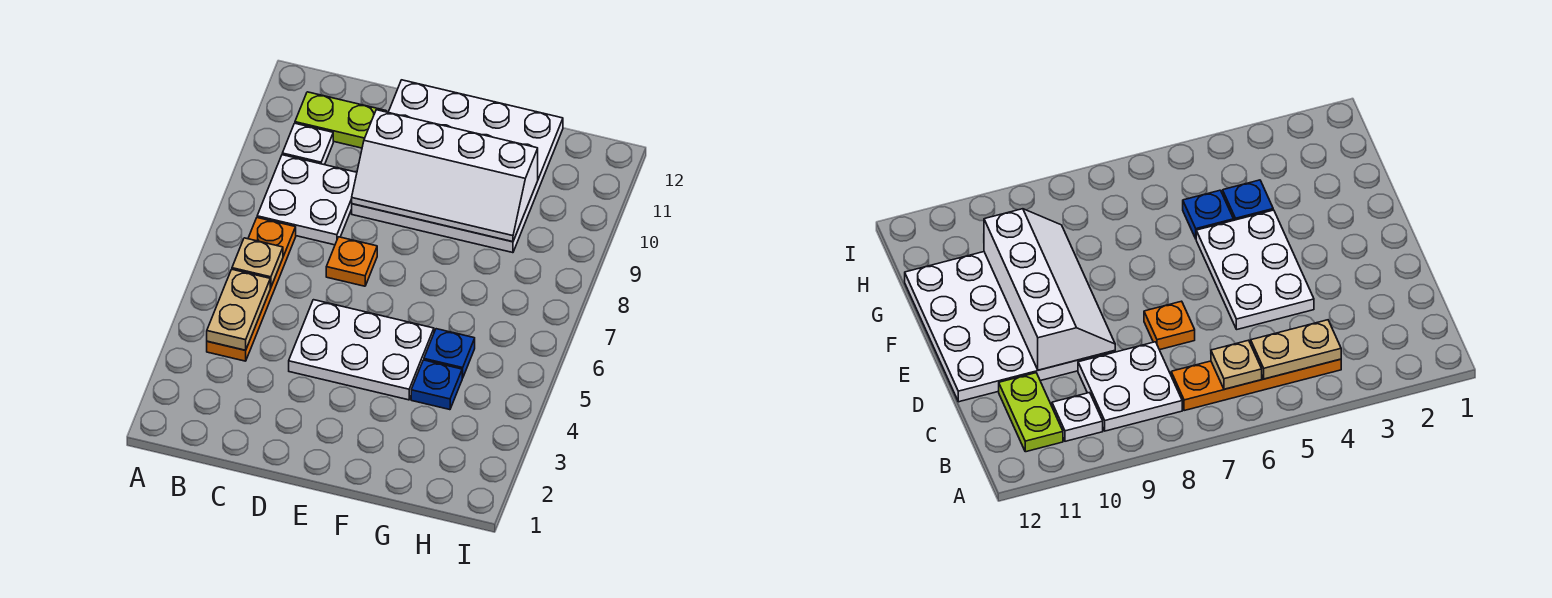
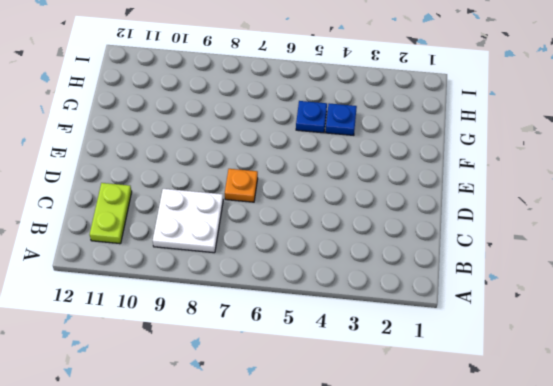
none -> orange 1x4 plate [207,218,296,361]
none -> white 1x1 plate [282,123,333,165]
none -> white 2x3 plate [289,300,434,400]

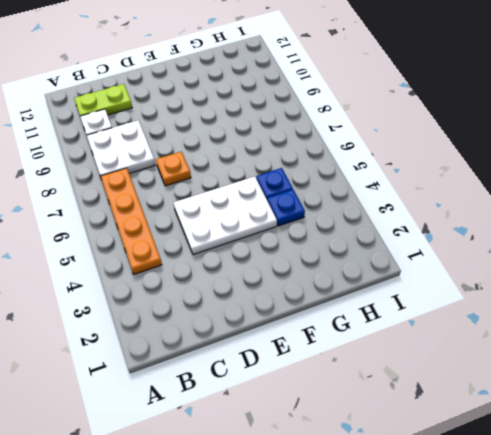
none -> white 4x4 plate [352,80,563,253]
none -> tan 1x2 plate [207,270,270,350]
none -> tan 1x1 plate [232,238,283,287]

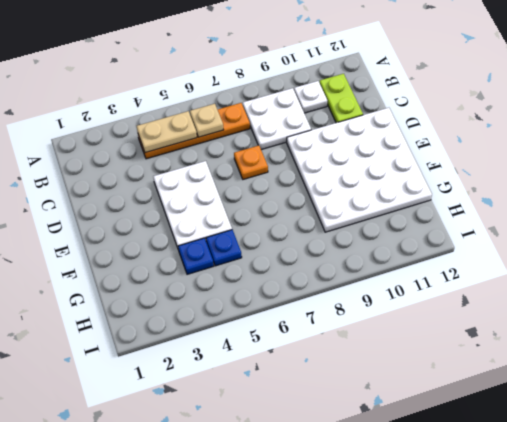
none -> white 2x4 slope [352,110,538,242]

